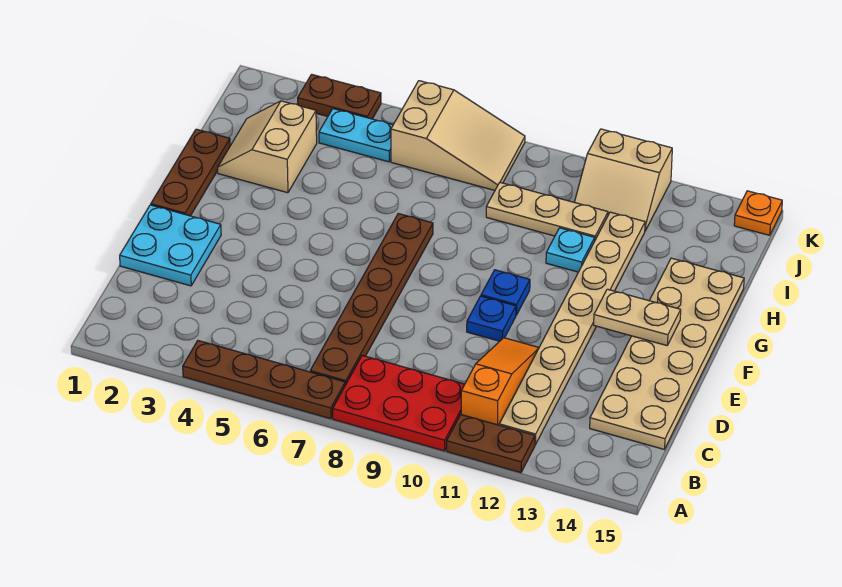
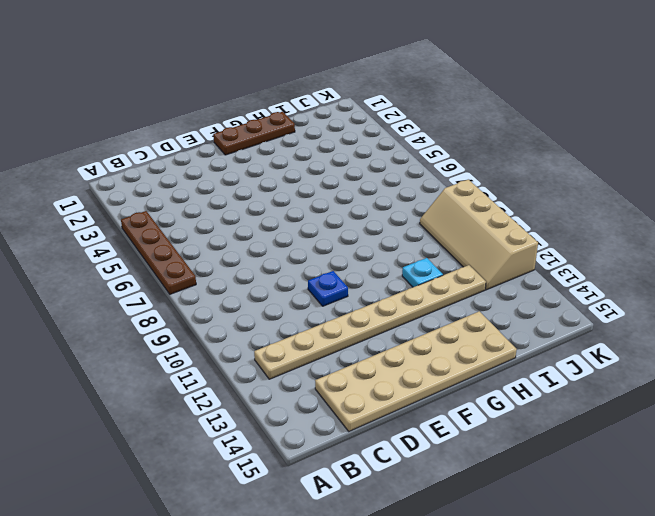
tan 2x4 slope [420,179,538,290] -> tan 2x2 slope [574,129,672,231]
none -> red 2x3 plate [333,355,465,451]
none -> brown 1x2 plate [447,415,535,473]
none -> brown 1x6 plate [310,214,433,385]

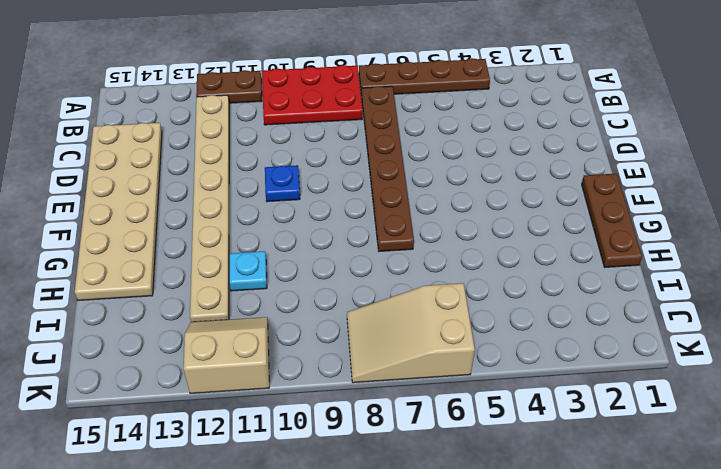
none -> orange 1x3 slope [461,338,539,425]
none -> cyan 2x2 plate [120,205,221,286]
none -> blue 1x1 plate [481,270,530,315]

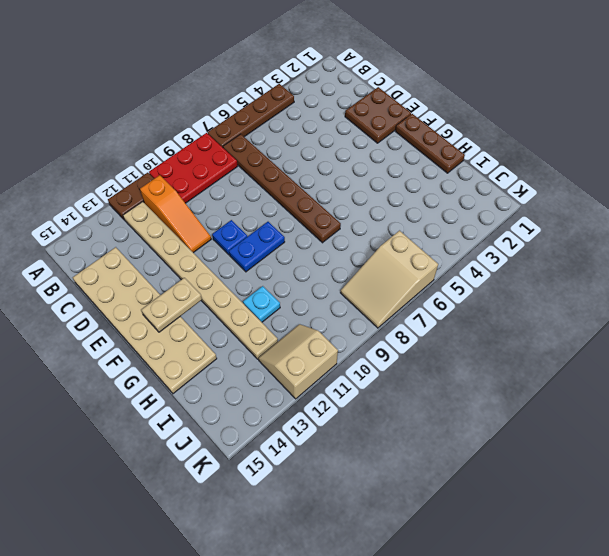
brown 2x2 plate [345,87,411,143] -> cyan 2x2 plate [120,205,221,286]
blue 1x2 plate [229,222,285,272] -> blue 1x1 plate [481,270,530,315]
none -> tan 2x2 slope [218,101,317,193]
none -> tan 1x3 plate [486,183,608,239]
none -> cyan 1x2 plate [319,109,393,162]

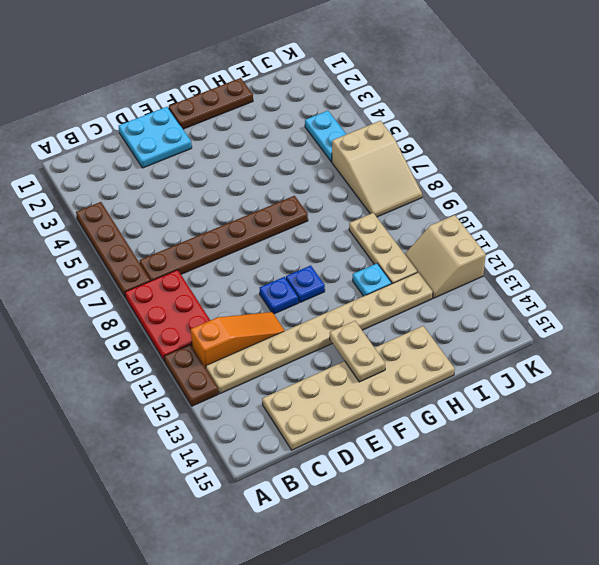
none -> tan 2x2 slope [218,101,317,193]
none -> brown 1x2 plate [298,74,381,119]
none -> orange 1x1 plate [734,191,782,235]

